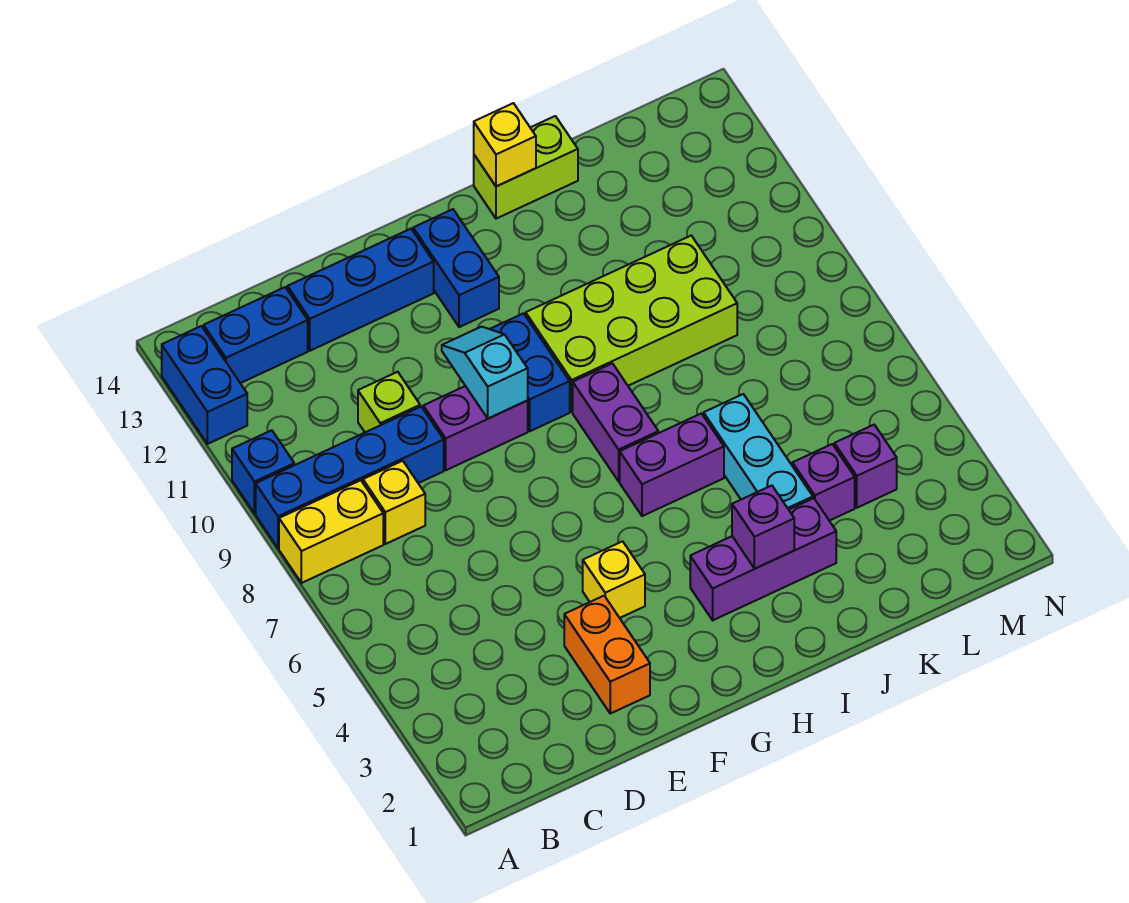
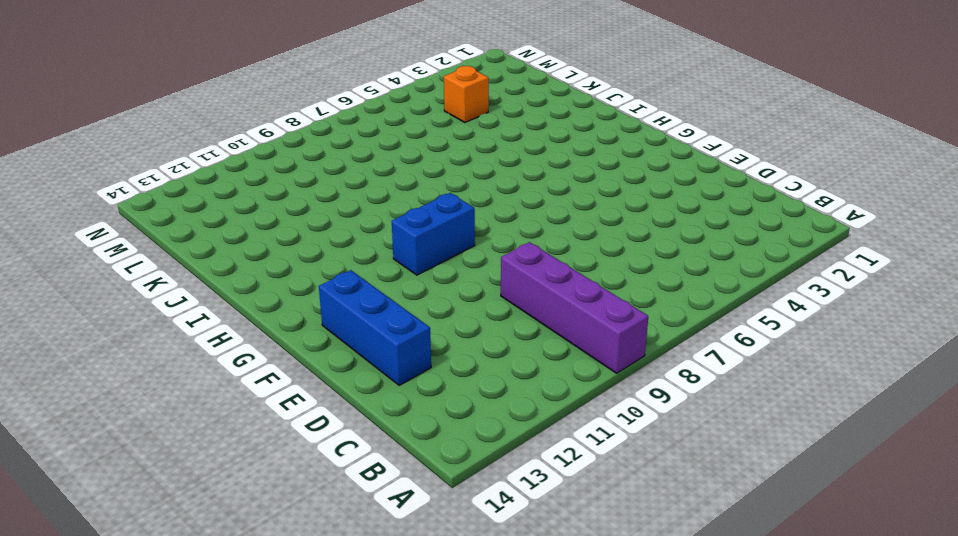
purple 1x4 brick [501,242,648,373] -> blue 1x4 brick [256,407,444,548]
orange 1x1 brick [444,66,489,122] -> purple 1x1 brick [834,425,897,508]
none -> yellow 1x2 brick [279,480,383,583]
none -> blue 1x1 brick [232,430,294,514]
none -> blue 1x2 brick [162,326,247,444]

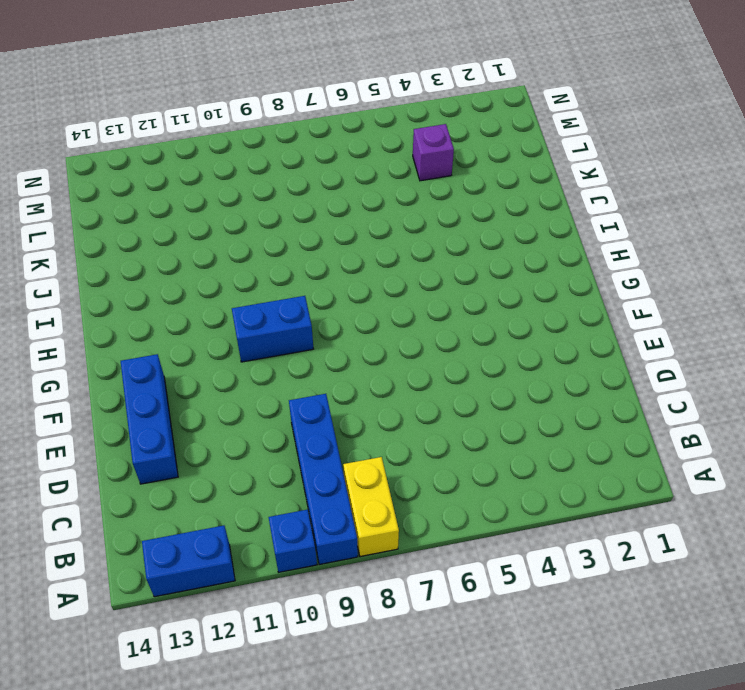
none -> blue 1x2 brick [204,287,308,383]
none -> yellow 1x1 brick [363,461,425,544]
none -> lime 1x1 brick [358,372,420,432]

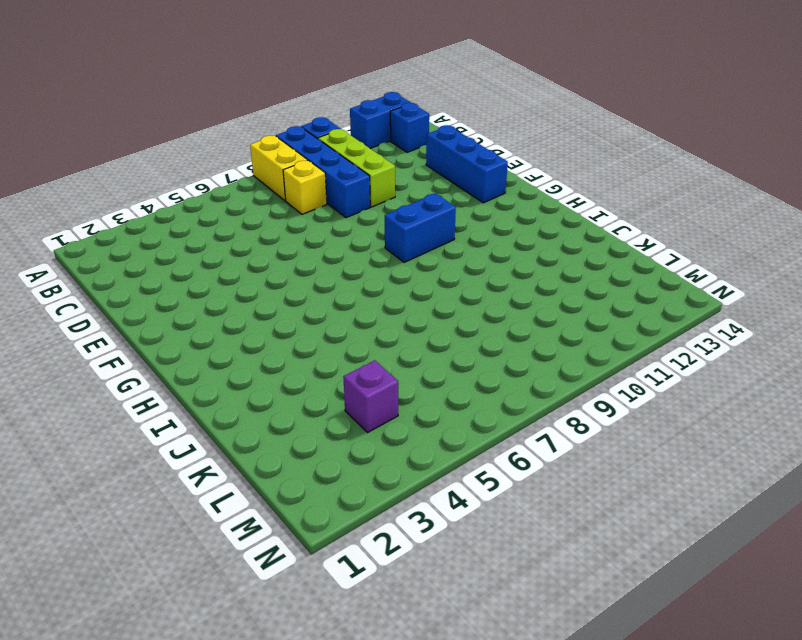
lime 1x3 brick [318,129,395,207] -> lime 1x1 brick [358,372,420,432]
blue 1x1 brick [390,103,429,152] -> blue 1x2 brick [204,287,308,383]
none -> orange 1x2 brick [564,596,650,714]
none -> purple 1x2 brick [423,386,528,470]
none -> yellow 1x1 brick [583,541,645,618]

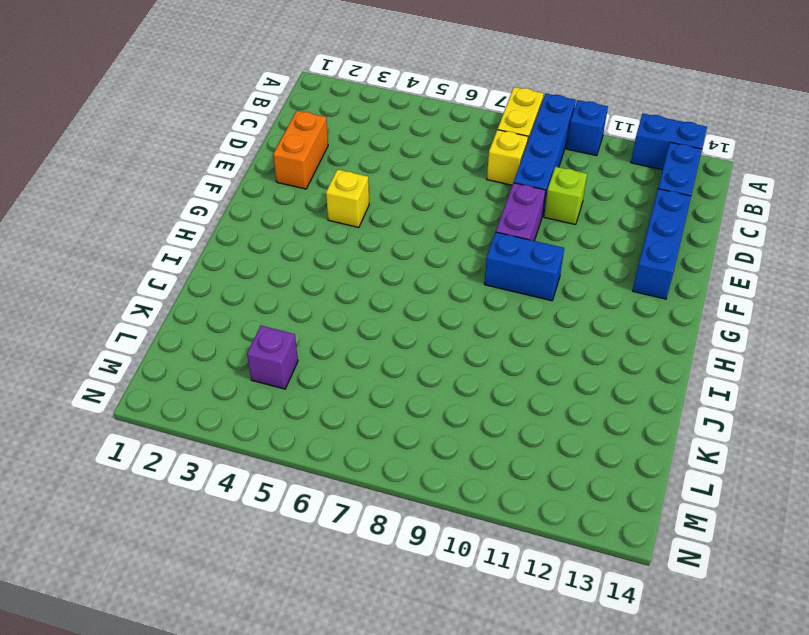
orange 1x2 brick [273,111,328,189] -> orange 1x2 brick turned to [564,596,650,714]
none -> blue 1x2 brick [413,209,499,327]
none -> purple 1x3 brick [690,498,836,620]
none -> purple 1x2 brick [620,413,724,516]

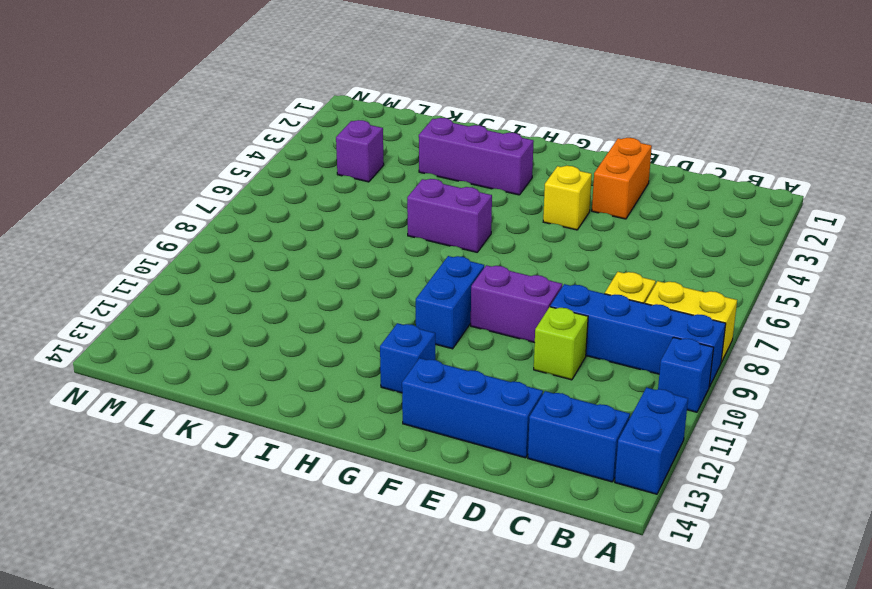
blue 1x1 brick [380,323,435,393] -> blue 1x2 brick [413,209,499,327]
none -> purple 1x2 brick [573,363,658,481]
none -> lime 2x4 brick [526,236,737,412]
none -> lime 1x2 brick [474,116,578,219]

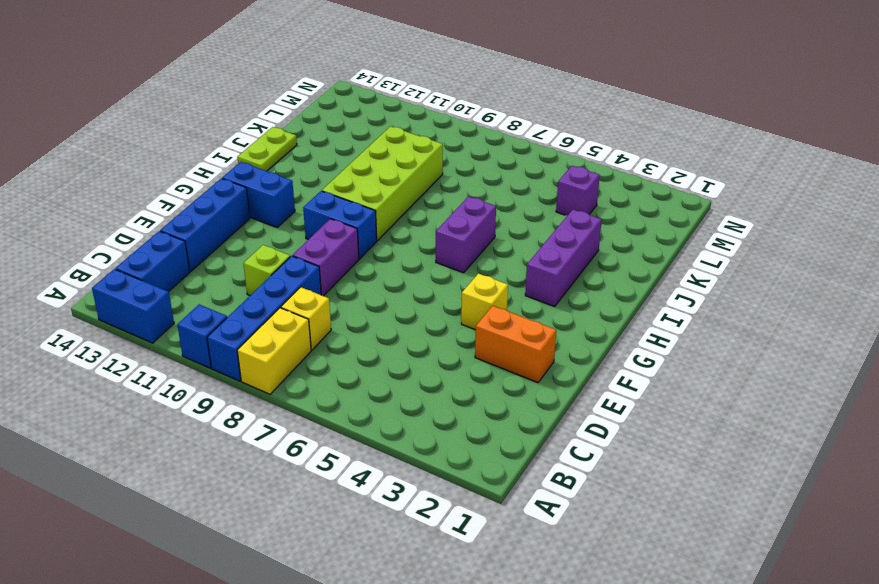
lime 1x2 plate [237,127,297,171] -> lime 1x2 brick [474,116,578,219]
none -> purple 1x2 brick [573,363,658,481]
none -> cyan 1x3 brick [704,394,813,510]
none -> purple 1x1 brick [792,444,855,521]

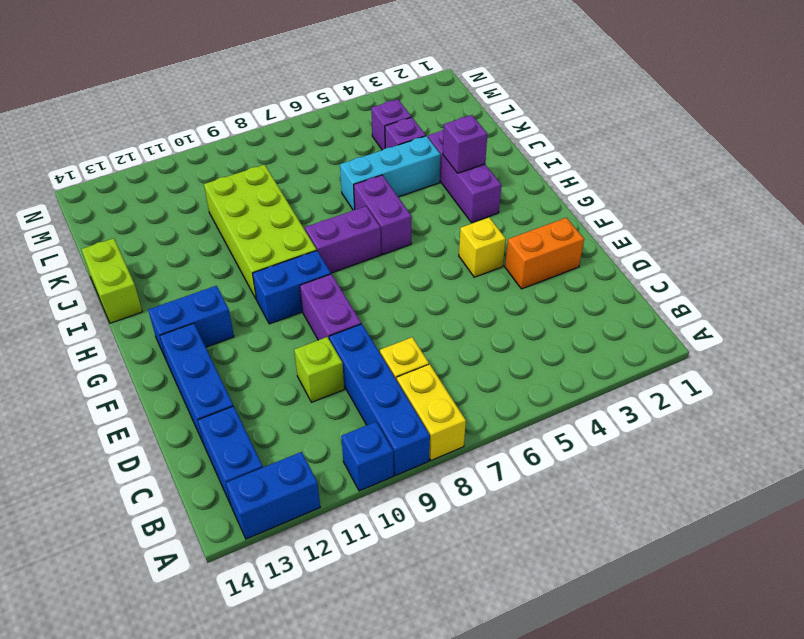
none -> cyan 1x2 slope [442,327,528,419]
none -> yellow 1x1 brick [474,103,536,187]

